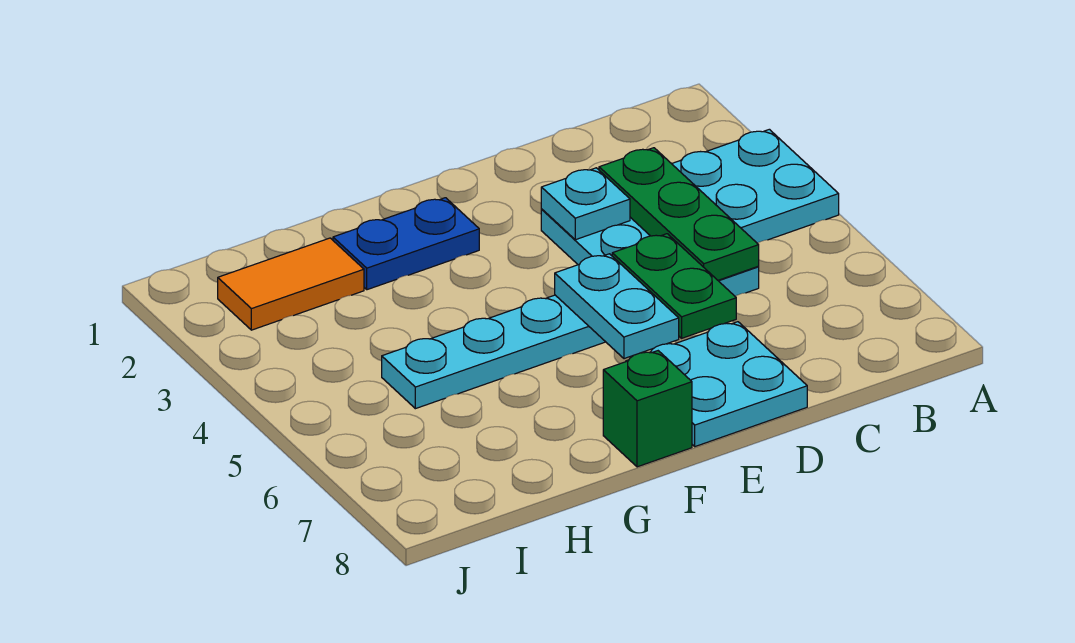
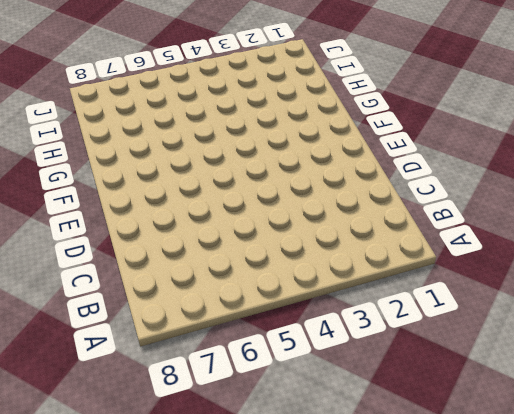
none -> cyan 2x4 plate [541,129,839,265]
none -> cyan 1x6 plate [382,267,759,409]

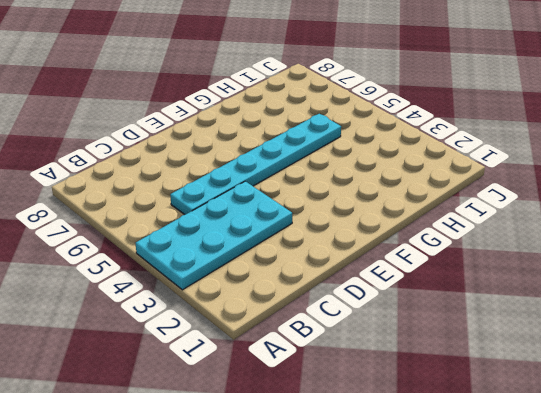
none -> cyan 2x2 plate [626,322,807,447]
none -> blue 1x2 plate [333,198,479,290]

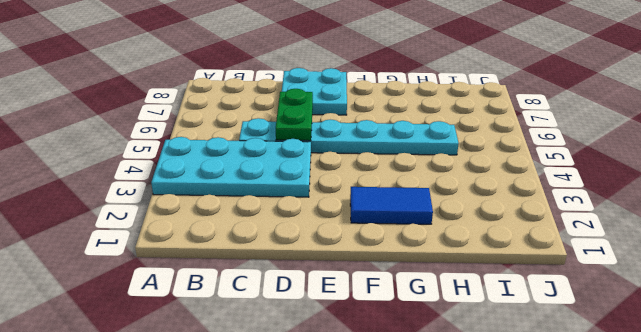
blue 1x2 tile [350,187,433,224] -> blue 1x2 plate [333,198,479,290]
none -> green 1x1 brick [603,351,692,467]
none -> orange 1x2 tile [218,238,364,330]

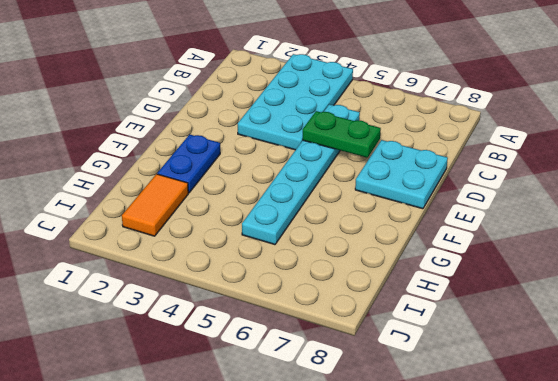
none -> green 1x1 brick [603,351,692,467]
none -> green 1x3 plate [599,148,759,280]

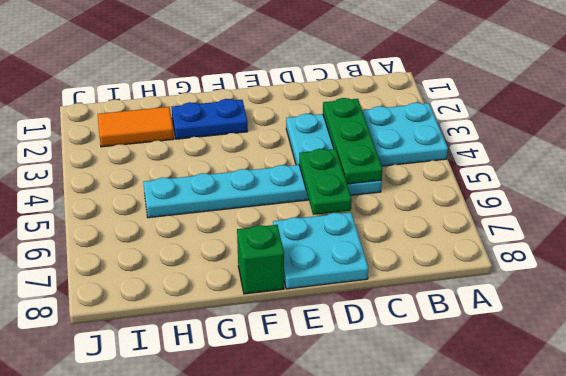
none -> cyan 1x1 plate [541,168,630,240]
none -> cyan 1x2 plate [555,254,679,359]

